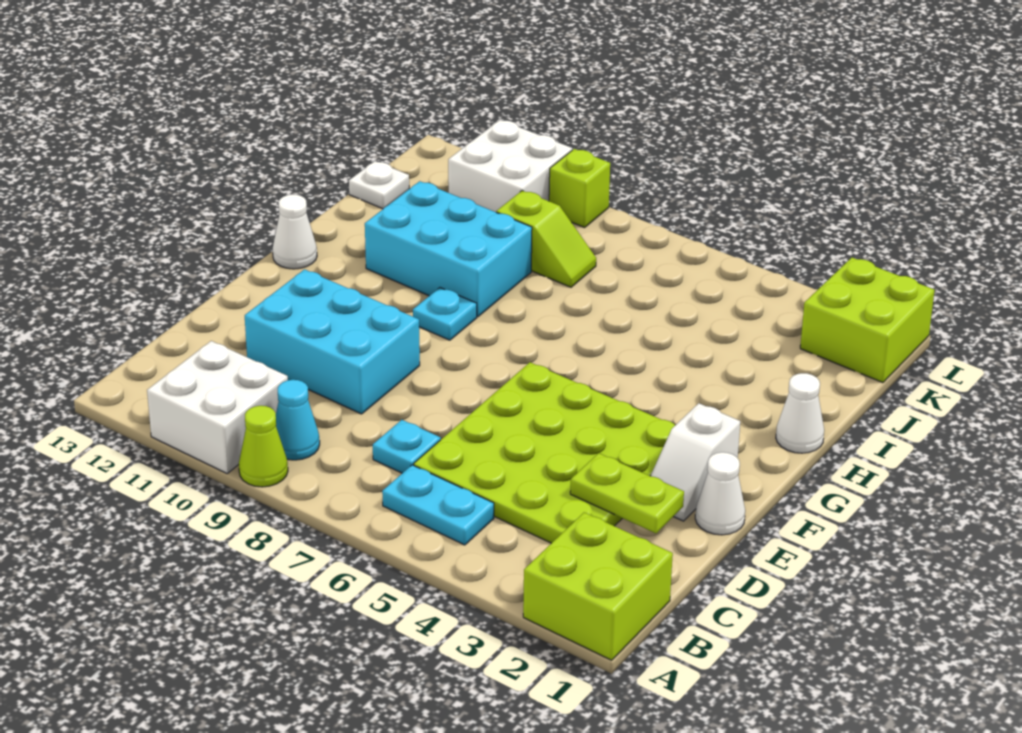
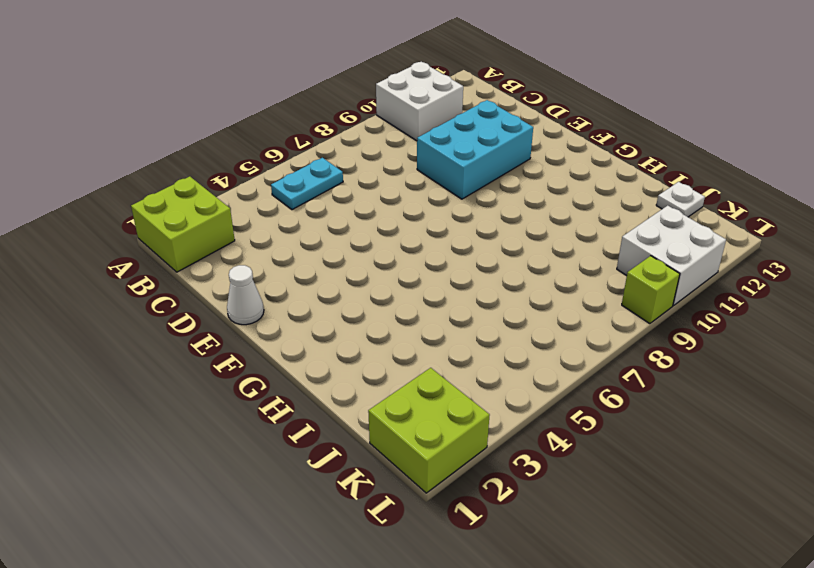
none -> lime 1x1 cone [239,406,288,487]
none -> cyan 1x1 cone [276,380,320,460]
none -> lime 4x4 plate [414,362,675,543]

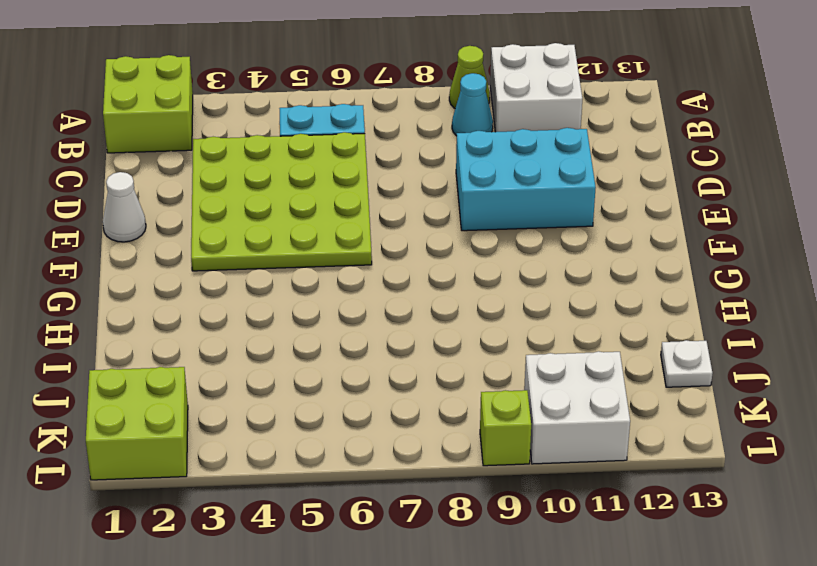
none -> cyan 1x1 plate [373,420,441,473]
none -> white 1x2 slope [651,403,740,521]
none -> cyan 1x1 plate [413,288,477,340]

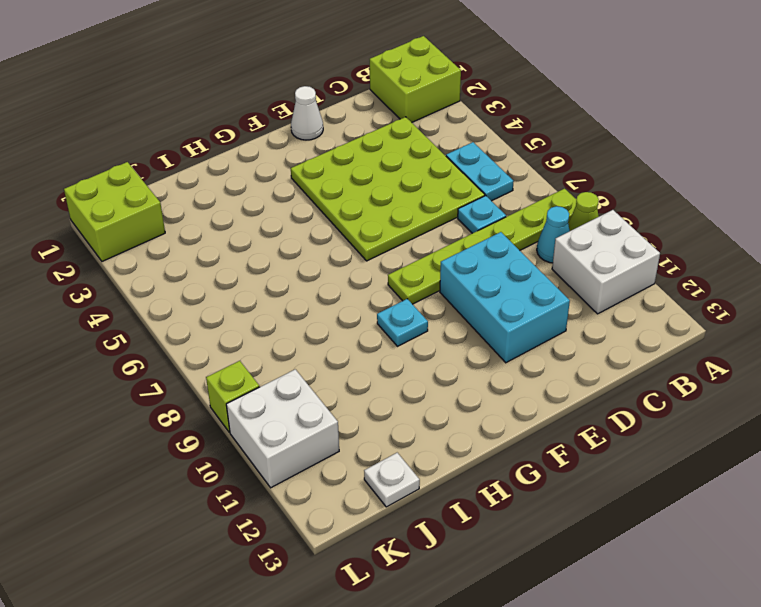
lime 1x6 plate [388,189,577,304] -> none
none -> white 1x2 slope [651,403,740,521]
none -> white 1x1 cone [273,194,317,269]
none -> white 1x1 cone [776,373,824,453]

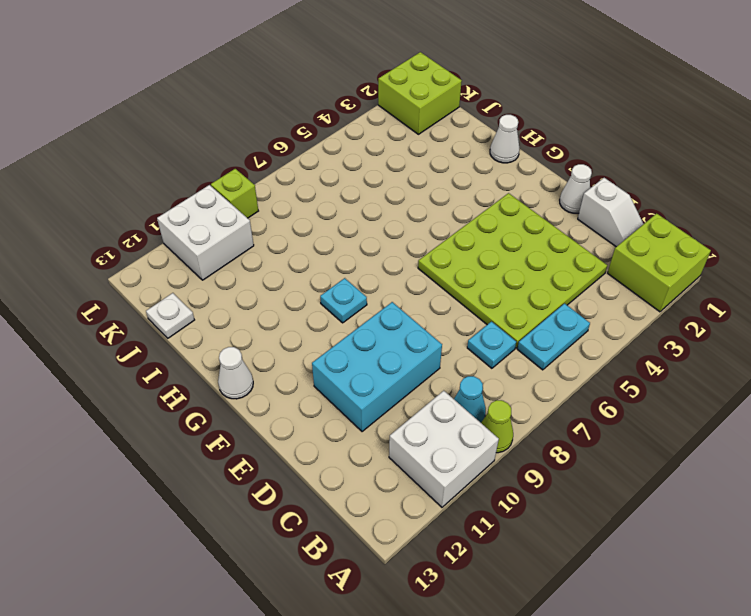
white 1x2 slope [578,178,643,247] -> white 1x2 slope moved to [651,403,740,521]
none -> cyan 2x3 brick [365,181,532,317]
none -> lime 1x2 slope [496,191,596,287]
none -> lime 1x2 plate [570,453,684,533]

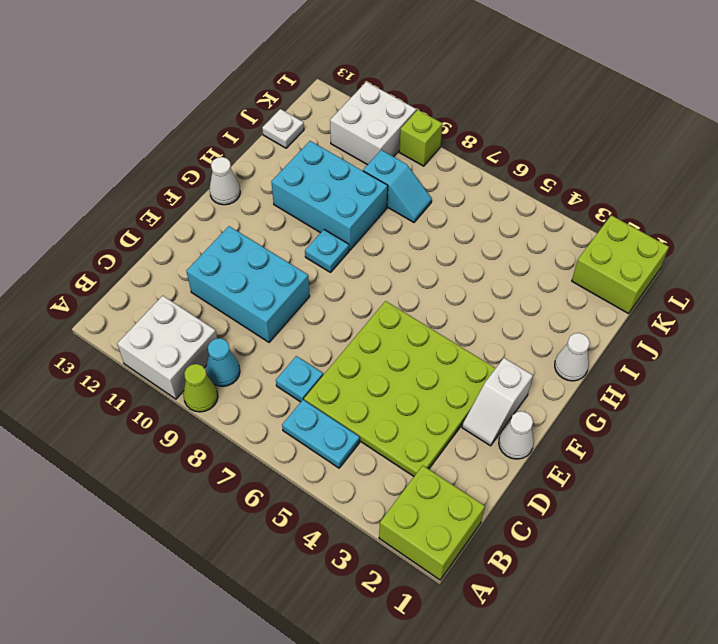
cyan 1x2 slope [363,150,432,222] -> lime 1x2 slope [496,191,596,287]
none -> lime 1x2 plate [570,453,684,533]

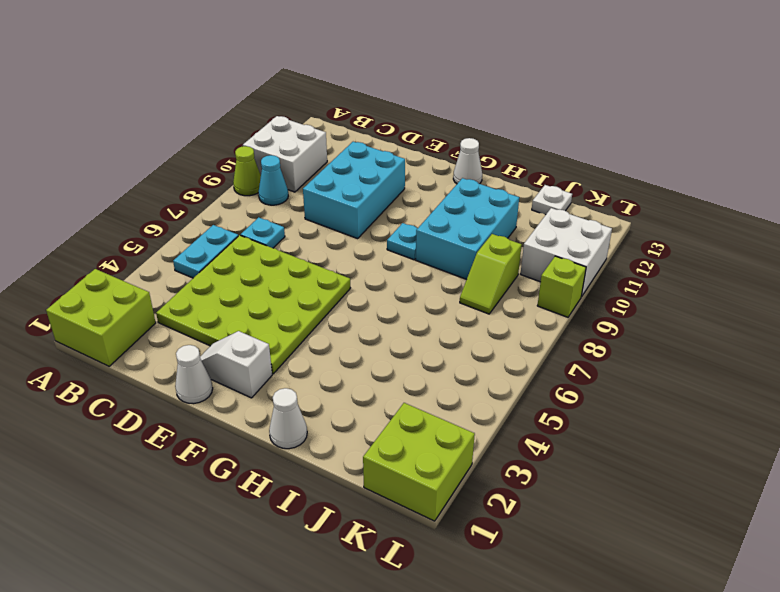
none -> lime 1x2 plate [570,453,684,533]

